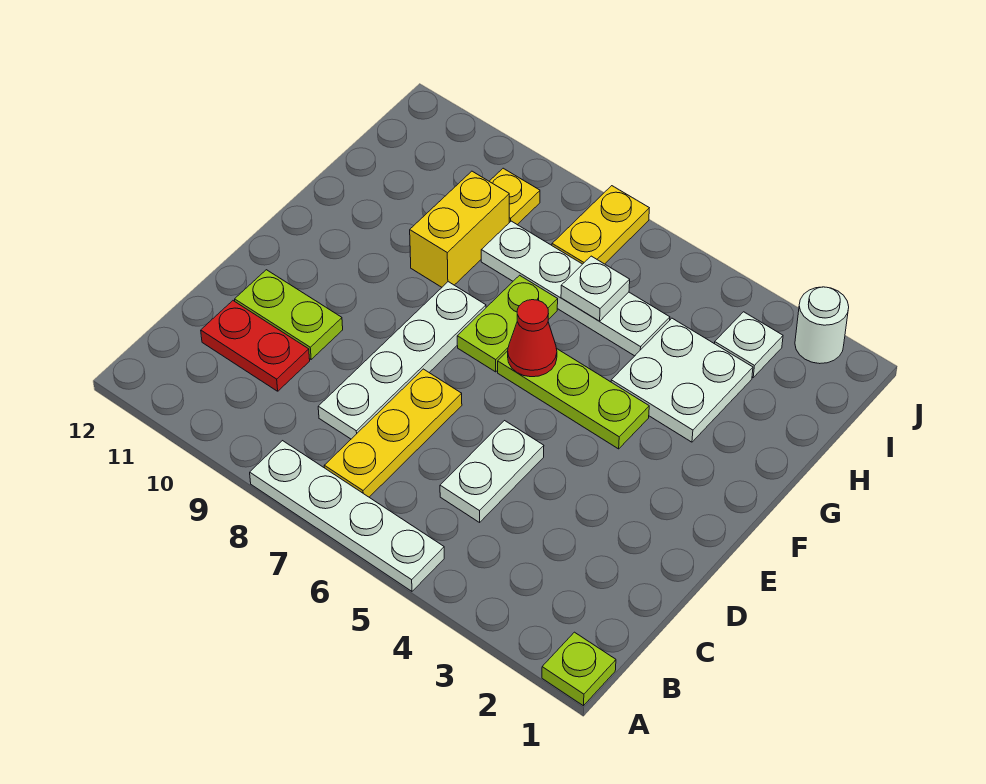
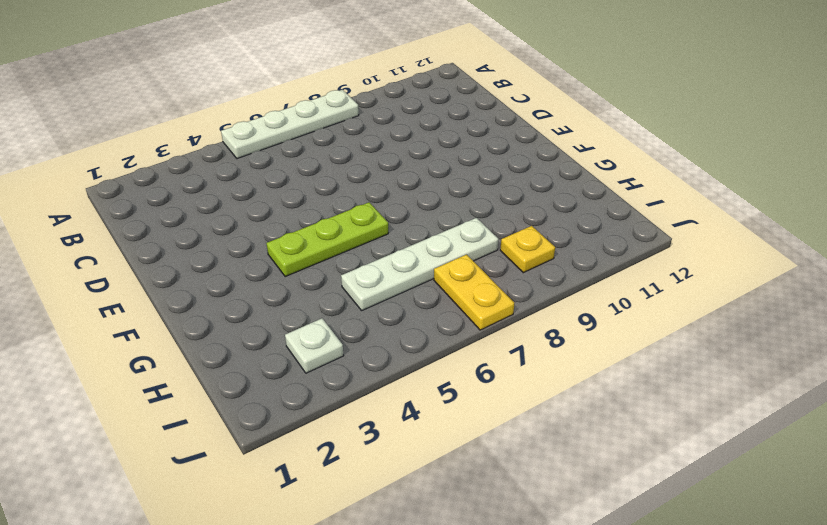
none -> lime 1x1 plate [542,632,616,706]
none -> yellow 1x3 plate [324,369,462,497]
none -> white 1x2 plate [440,421,544,522]

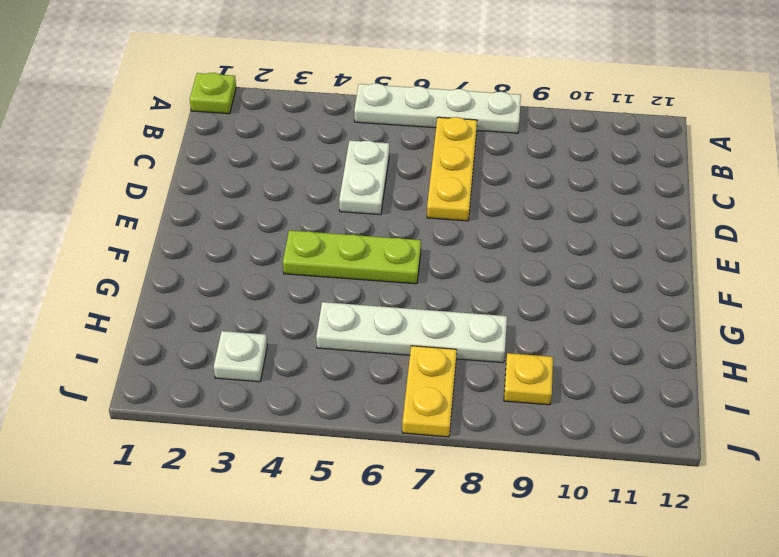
none -> white 1x4 plate [318,282,486,439]
none -> red 1x2 plate [201,301,310,391]
none -> lime 1x2 plate [235,270,343,359]

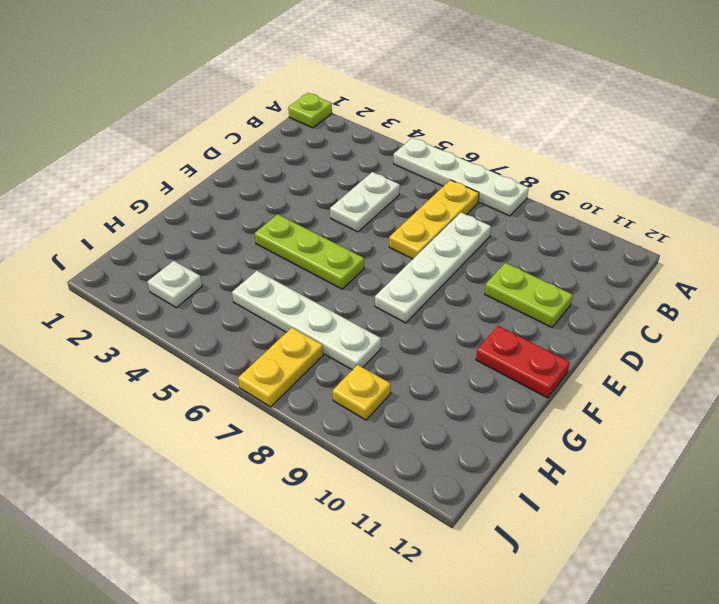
red 1x2 plate [476,326,570,398] -> red 1x2 plate moved to [201,301,310,391]
none -> lime 1x2 plate [457,275,558,372]
none -> white 2x2 plate [611,318,753,442]
none -> yellow 1x2 brick [410,171,509,287]

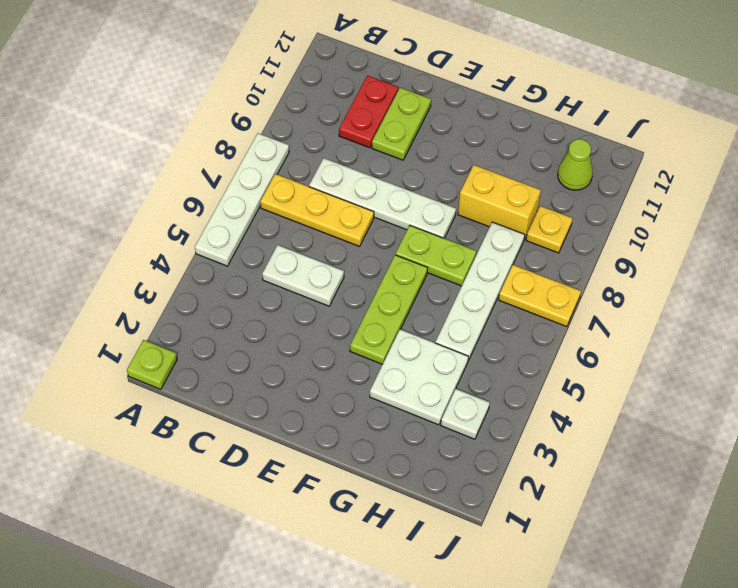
lime 1x1 cone [558,139,593,190] -> none
none -> white 1x1 round brick [795,287,849,364]
none -> red 1x1 cone [508,300,557,377]
none -> white 1x1 plate [561,256,630,321]

